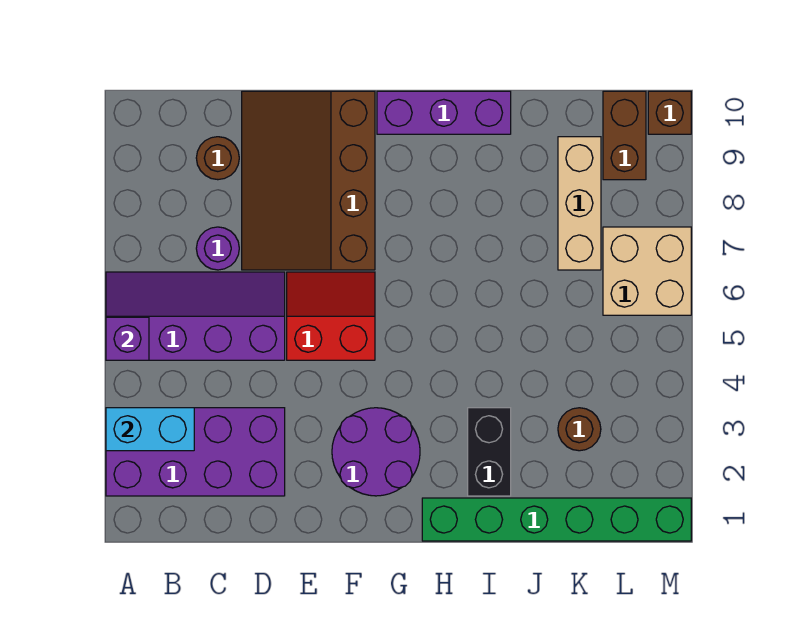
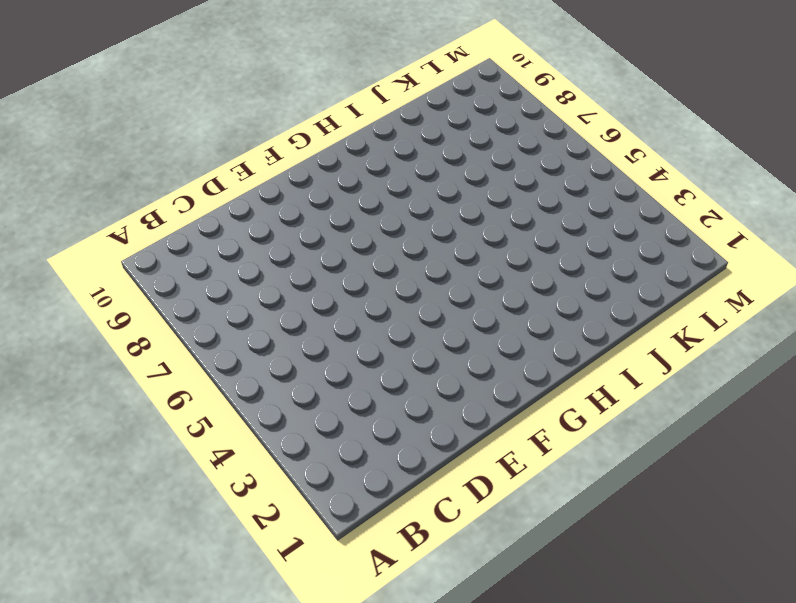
none -> purple 2x4 brick [106,408,285,496]
none -> purple 2x4 slope [106,272,285,360]
none -> purple 1x1 round brick [196,227,239,270]

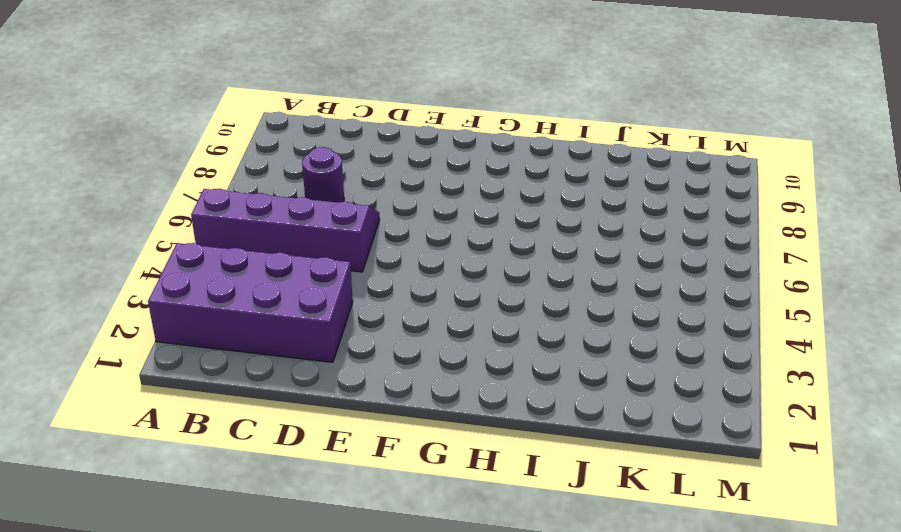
none -> brown 1x1 round brick [196,137,239,180]
none -> brown 3x4 slope [242,91,375,270]
none -> red 2x2 slope [287,272,375,360]

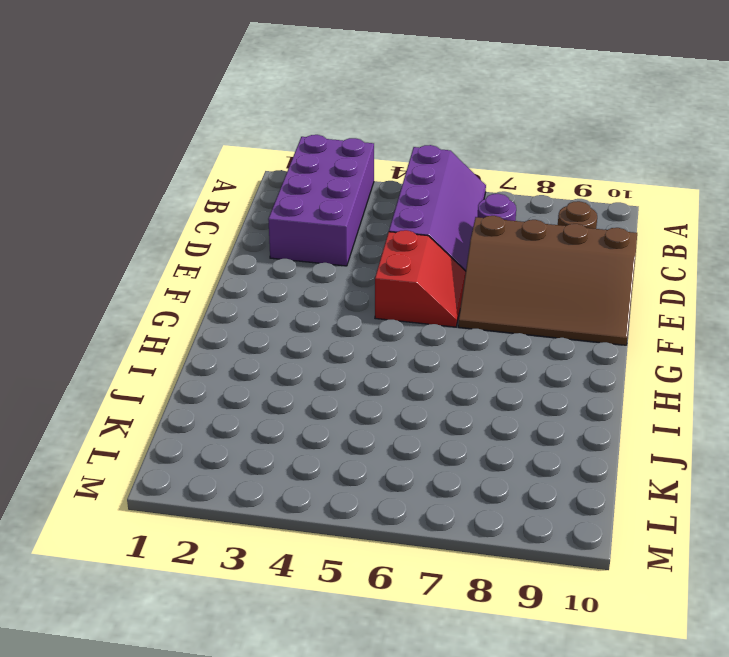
brown 3x4 slope [458,216,637,345] -> brown 3x4 slope turned to [242,91,375,270]
none -> purple 2x2 round brick [332,408,420,496]
none -> purple 1x3 brick [377,91,511,134]
none -> green 1x6 brick [422,498,691,541]

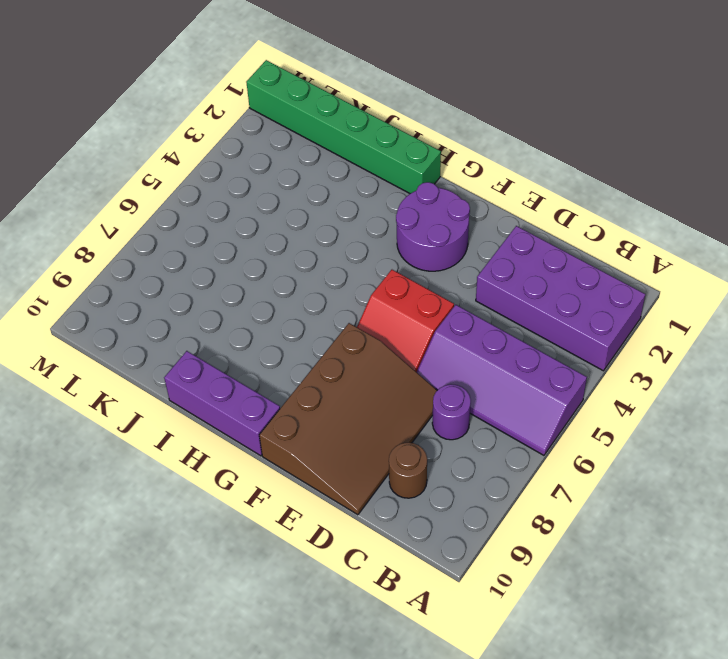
none -> black 1x2 brick [468,408,511,496]
none -> brown 1x1 round brick [558,408,601,451]
none -> tan 1x3 brick [558,137,601,270]

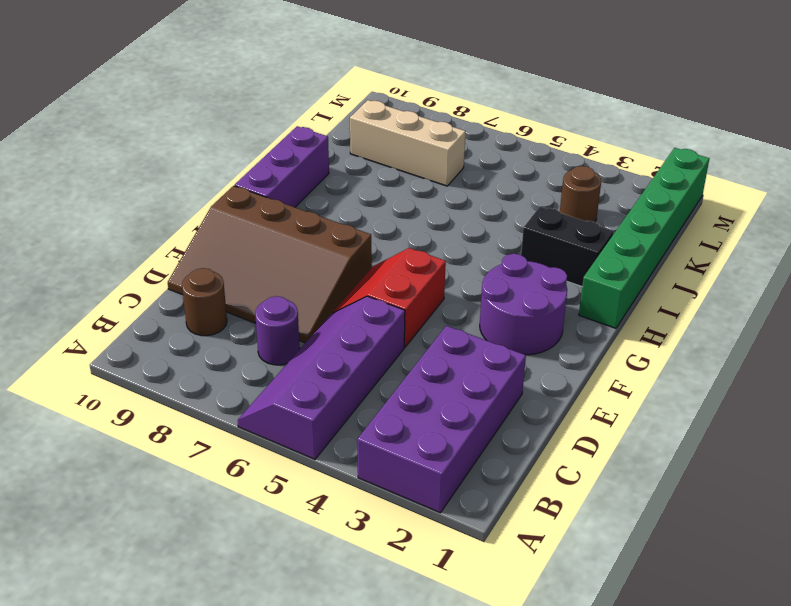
none -> tan 2x2 brick [603,227,691,315]
none -> brown 1x2 brick [603,91,646,180]
none -> brown 1x1 brick [648,91,691,134]

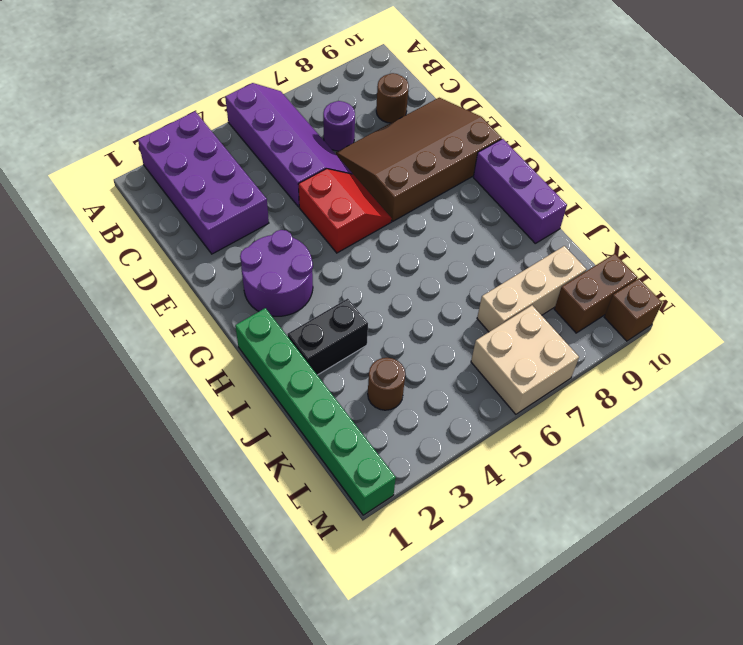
none -> cyan 1x2 brick [106,408,194,451]
none -> purple 1x1 brick [106,317,149,360]

